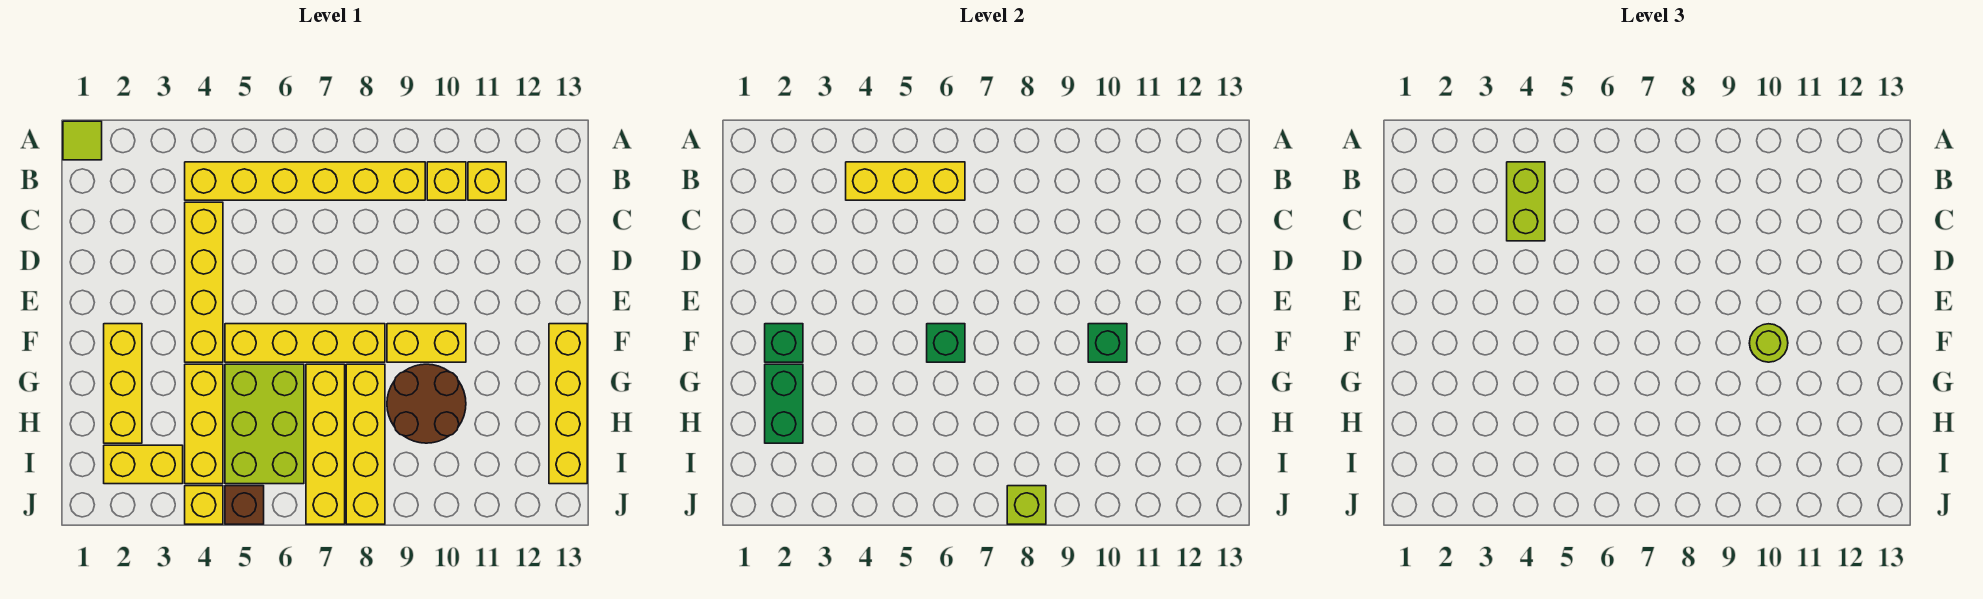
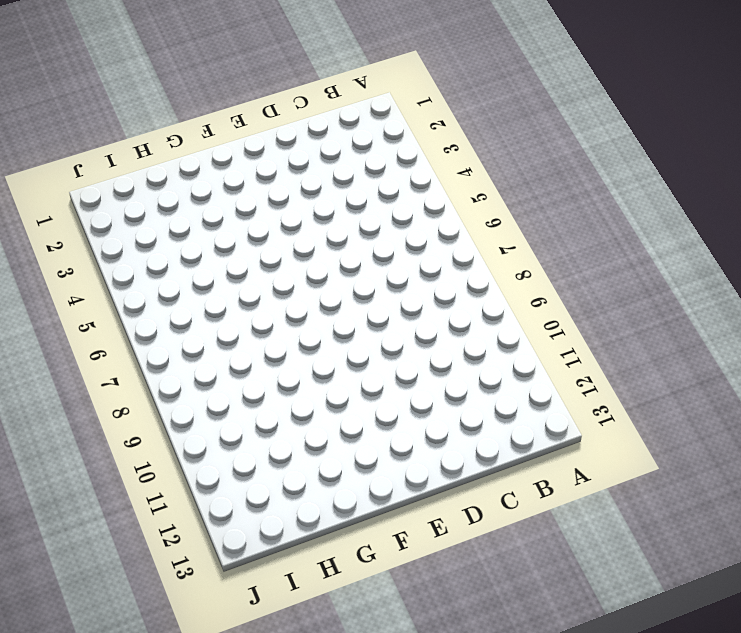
none -> lime 1x1 tile [63,121,102,160]
none -> yellow 1x6 brick [185,162,425,200]
none -> yellow 1x1 brick [427,162,466,200]

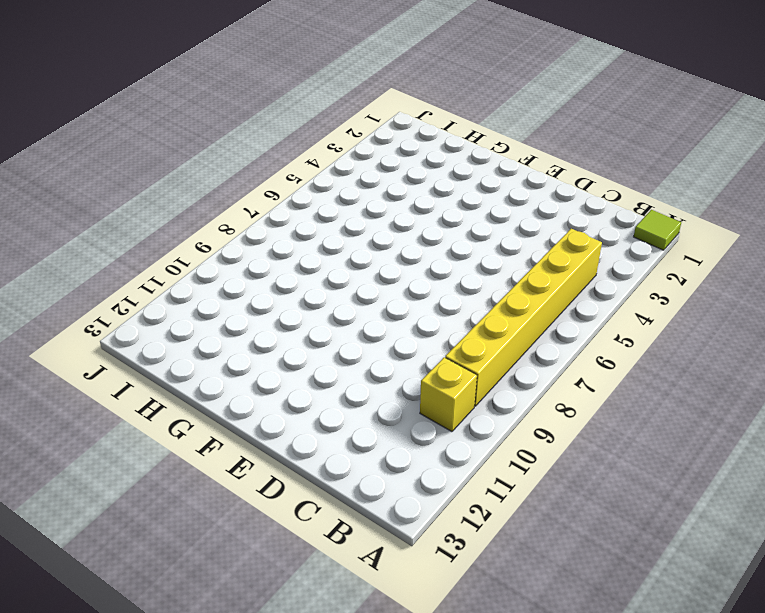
none -> yellow 1x1 brick [468,162,506,200]
none -> yellow 1x4 brick [185,202,223,362]
none -> yellow 1x3 brick [104,324,142,443]

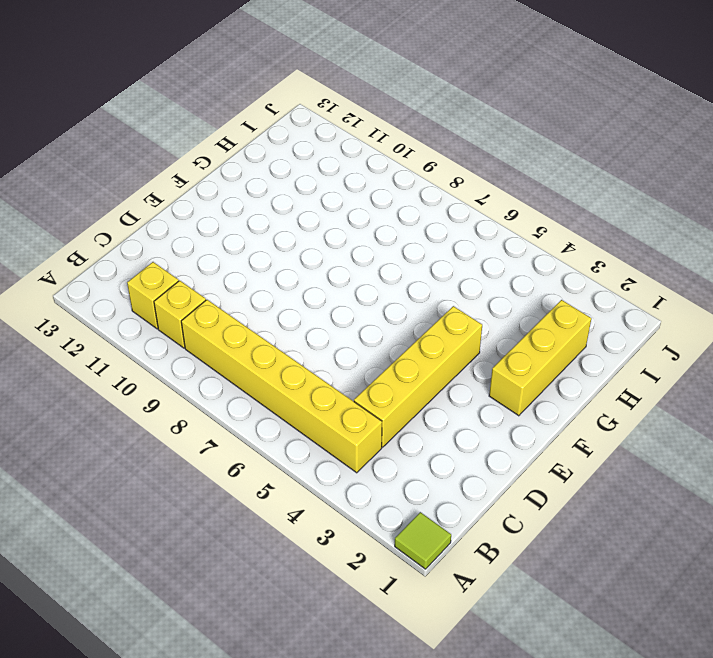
none -> yellow 1x4 brick [225,324,385,362]
none -> yellow 1x2 brick [387,324,466,362]
none -> yellow 1x4 brick [549,324,587,484]

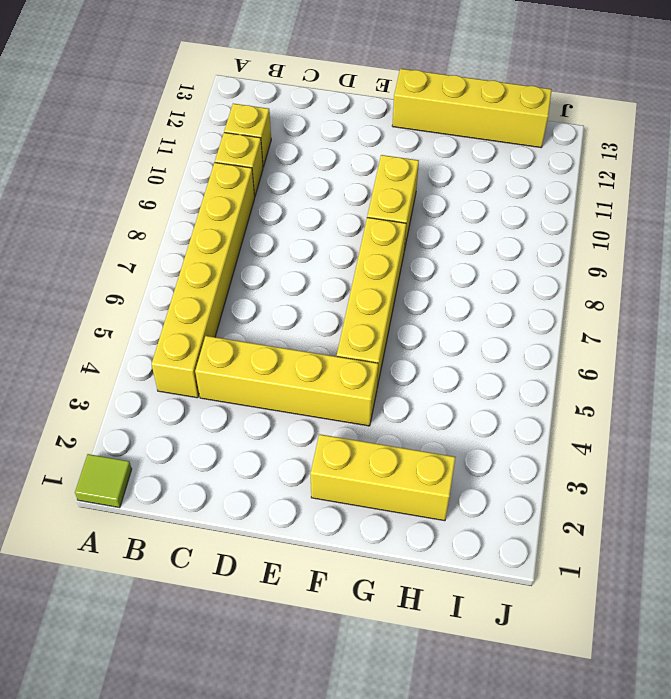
none -> yellow 1x3 brick [185,364,223,484]
none -> lime 2x3 brick [225,364,304,484]
none -> yellow 1x4 brick [306,364,345,524]

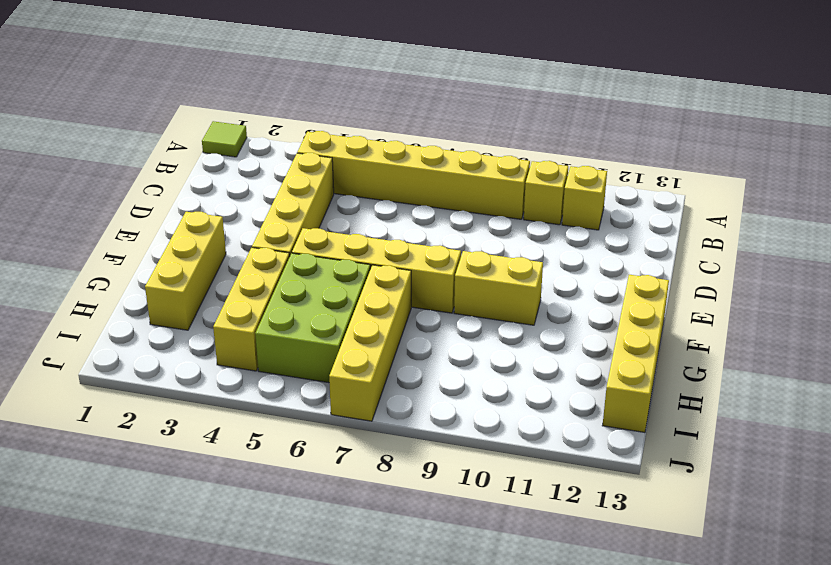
none -> yellow 1x4 brick [346,364,385,524]
none -> brown 2x2 round brick [387,364,466,443]
none -> yellow 1x2 brick [104,445,183,484]

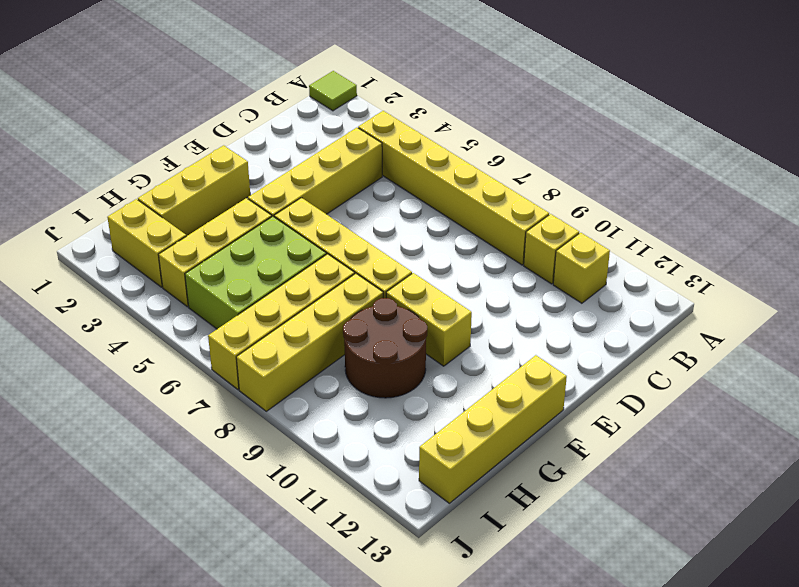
none -> yellow 1x1 brick [185,486,223,524]
none -> brown 1x1 brick [225,486,264,524]
none -> yellow 1x3 brick [846,162,965,200]

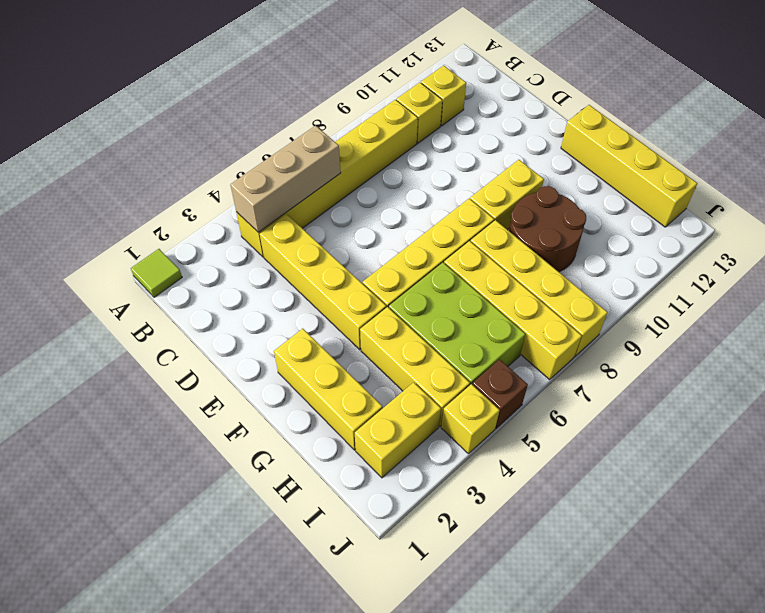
tan 1x3 brick [230,126,341,232] -> yellow 1x3 brick [846,162,965,200]
none -> green 1x1 brick [765,324,803,362]
none -> green 1x1 brick [927,324,965,362]
none -> green 1x1 brick [1088,324,1127,362]

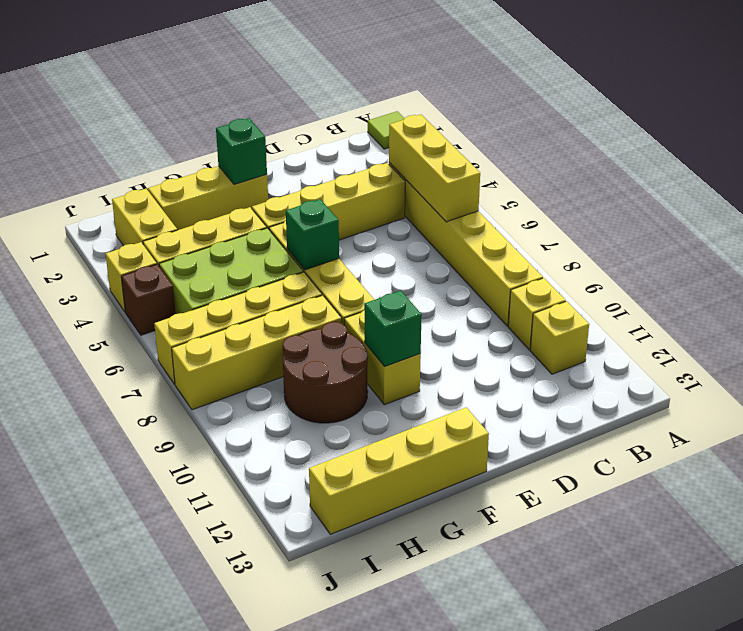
none -> green 1x2 brick [765,364,803,443]
none -> lime 1x1 brick [1007,486,1046,524]
none -> lime 1x2 brick [1507,162,1545,241]

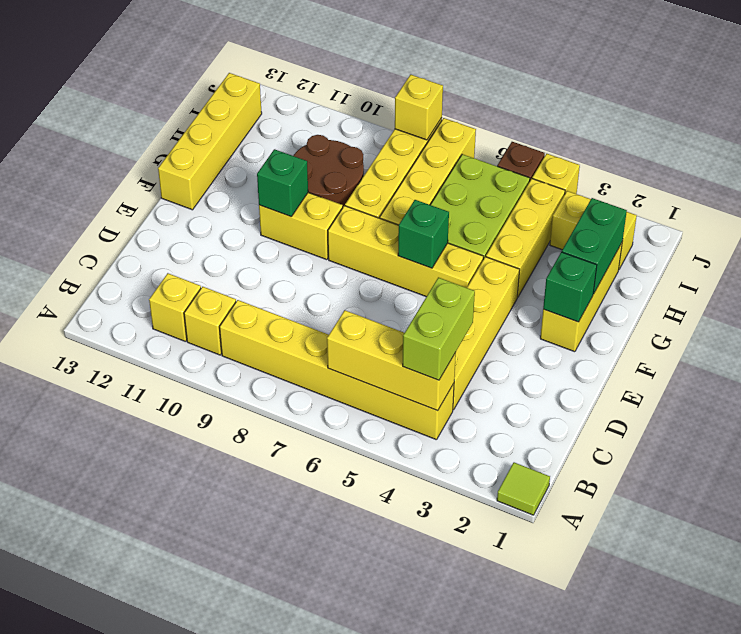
yellow 1x1 brick [395,75,443,140] -> lime 1x1 brick [1007,486,1046,524]
none -> lime 1x1 round brick [1749,324,1788,362]

